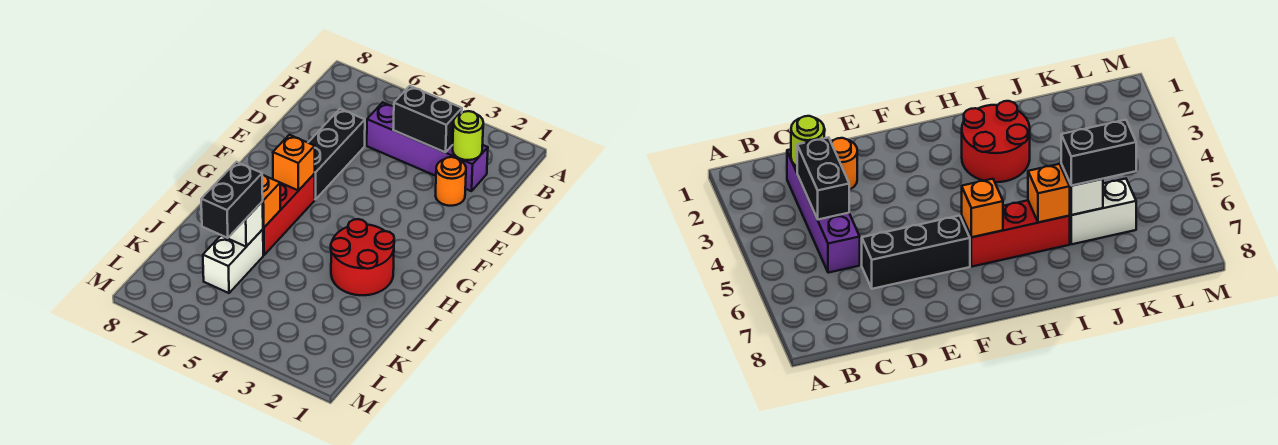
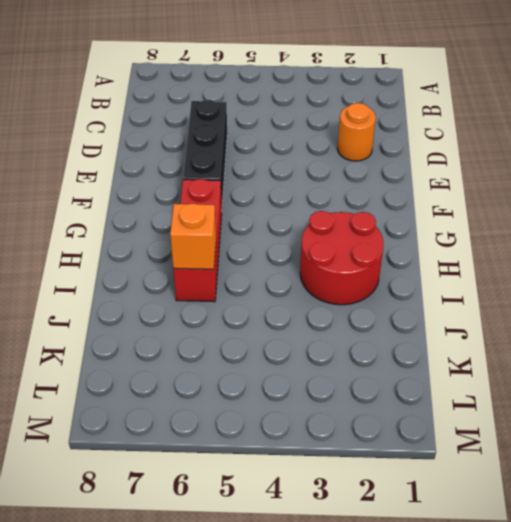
none -> purple 1x4 brick [367,102,488,191]
none -> white 1x2 brick [203,229,263,293]
none -> lime 1x1 round brick [453,111,483,160]

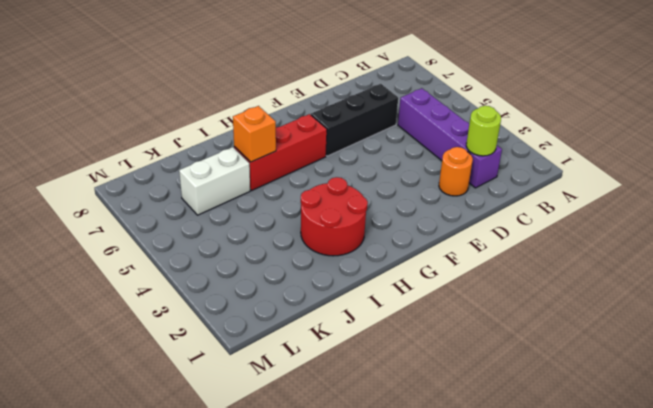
none -> black 1x2 brick [393,86,462,152]
none -> orange 1x1 brick [273,135,315,191]
none -> white 1x1 brick [221,202,263,247]

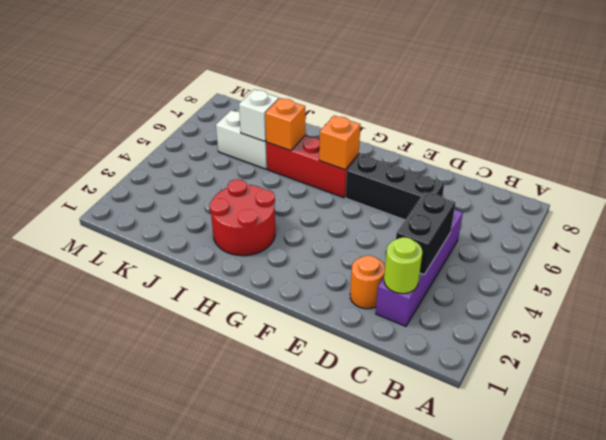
none -> black 1x2 brick [201,162,263,238]

